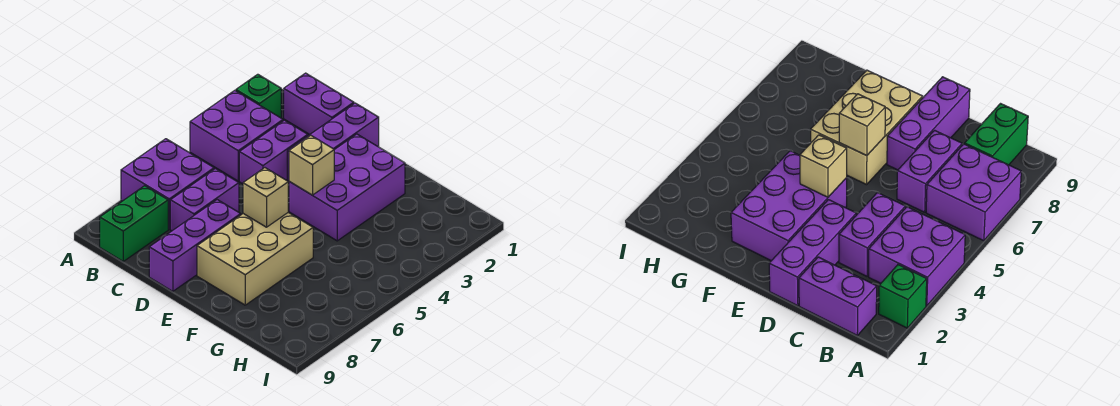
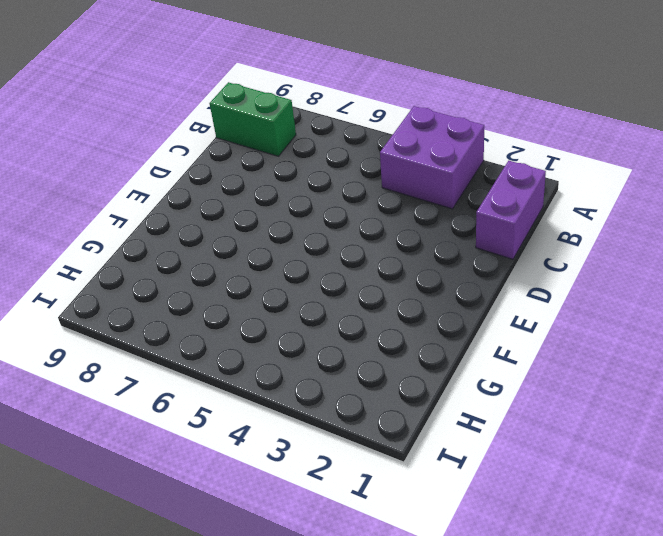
none -> green 1x1 brick [236,74,281,118]
none -> purple 2x2 brick [121,139,214,229]
none -> purple 1x2 brick [239,120,308,184]

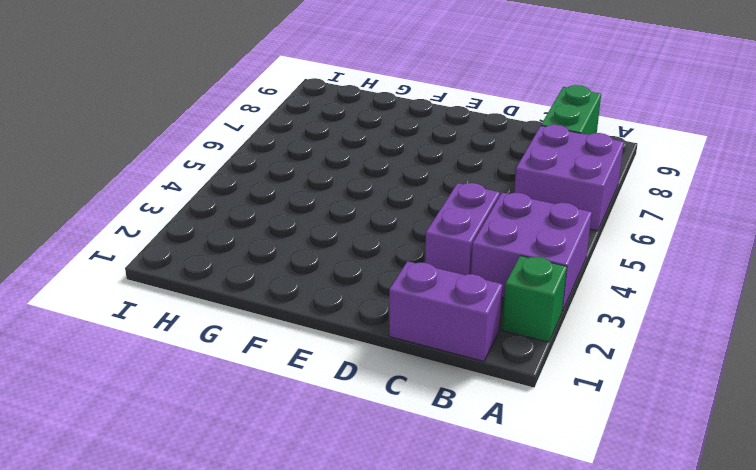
none -> purple 1x2 brick [170,169,239,231]
none -> purple 1x3 brick [287,103,379,182]
none -> purple 1x3 brick [149,200,241,291]

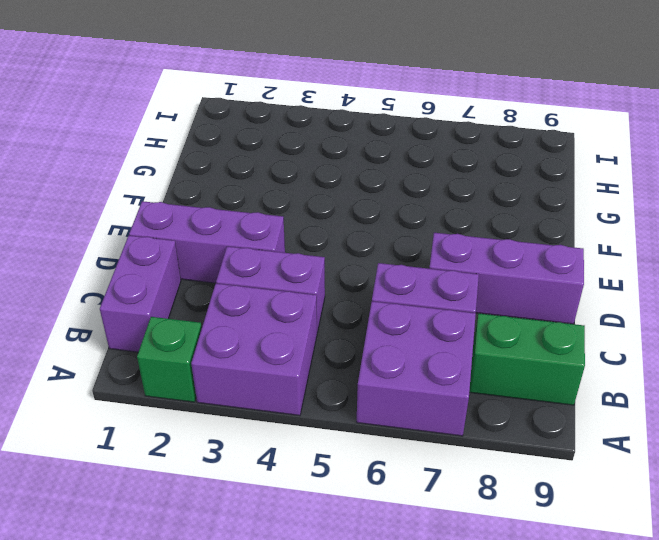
none -> purple 2x3 brick [289,134,405,241]
none -> tan 2x3 brick [197,213,313,305]
none -> tan 1x1 brick [289,136,334,195]

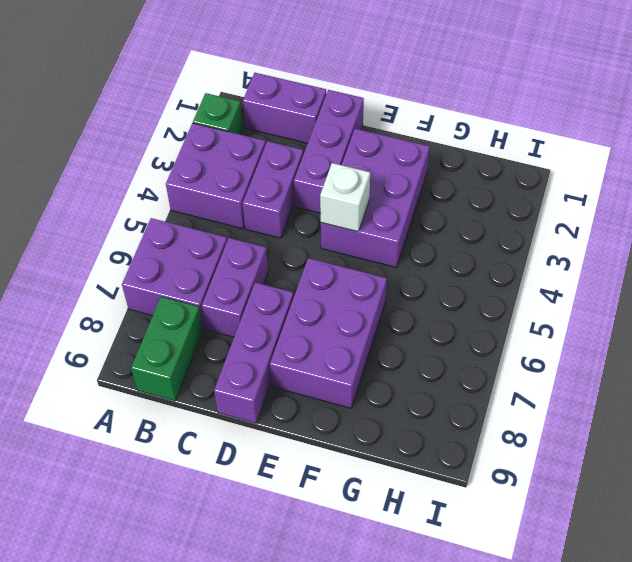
white 1x1 brick [320,163,370,232] -> tan 1x1 brick [289,136,334,195]
purple 2x3 brick [270,258,387,408] -> tan 2x3 brick [197,213,313,305]
none -> tan 1x1 brick [243,168,288,227]

